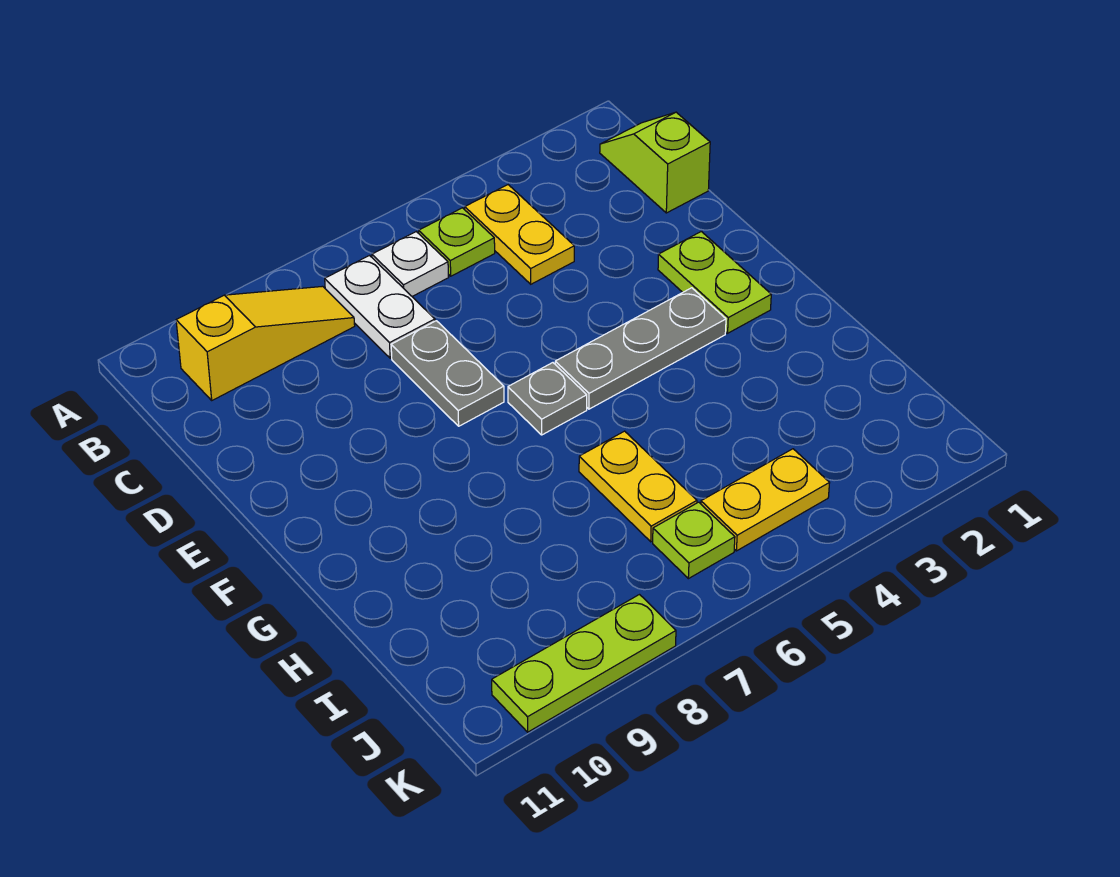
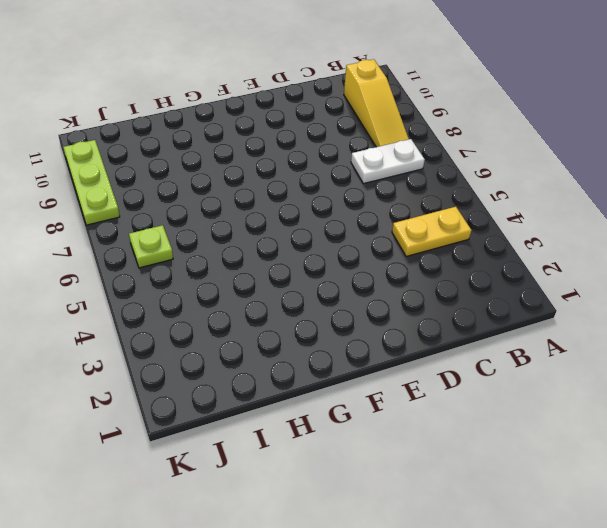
none -> lime 1x2 slope [600,112,710,213]
none -> lime 1x1 plate [419,208,495,276]
none -> white 1x1 plate [372,232,449,296]

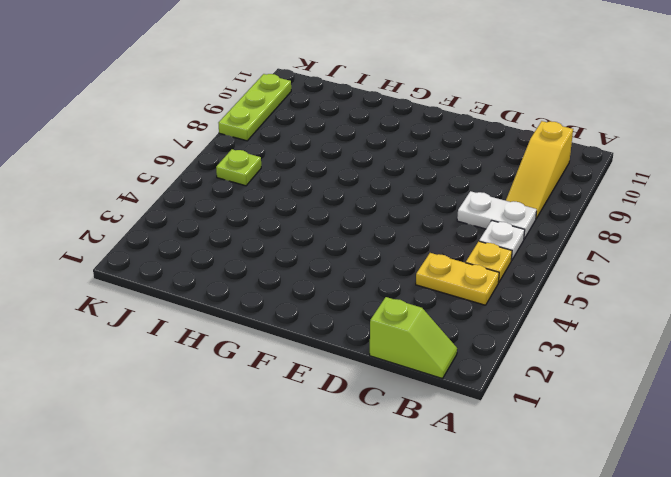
yellow 1x1 plate [466,241,512,283] -> lime 1x1 plate [419,208,495,276]
none -> grey 1x2 plate [391,321,504,426]
none -> lime 1x2 plate [658,231,771,333]
none -> grey 1x3 plate [555,288,726,409]

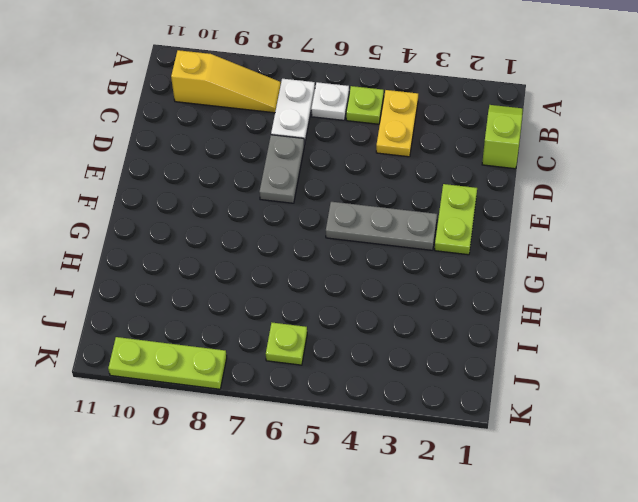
none -> grey 1x1 plate [508,363,587,435]
none -> yellow 1x2 plate [579,431,697,542]
none -> yellow 1x2 plate [701,449,829,551]

